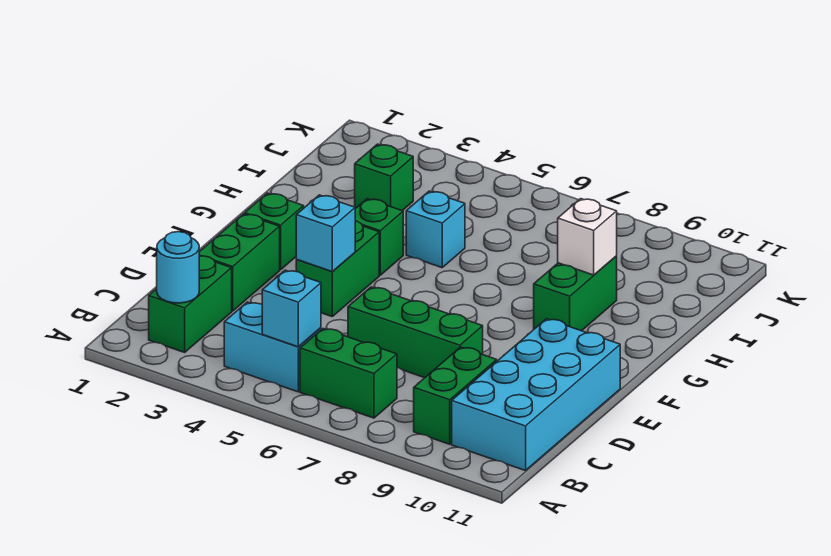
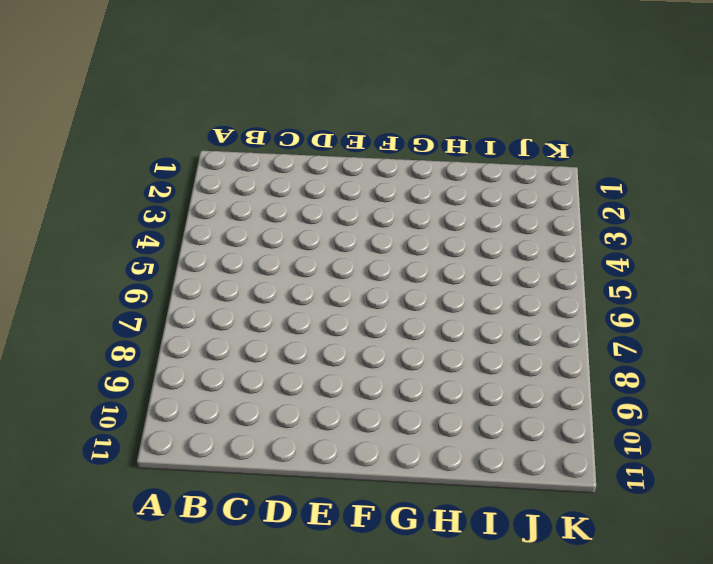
none -> green 1x2 brick [149,256,232,352]
none -> cyan 1x2 brick [224,302,321,392]
none -> green 1x2 brick [300,329,397,418]

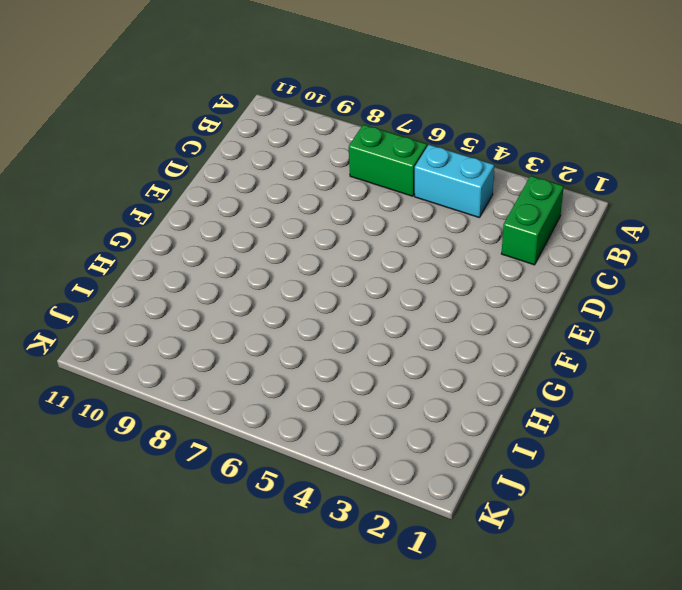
none -> green 1x2 brick [414,347,497,444]
none -> cyan 2x4 brick [452,319,620,471]
none -> green 1x2 brick [199,214,280,311]

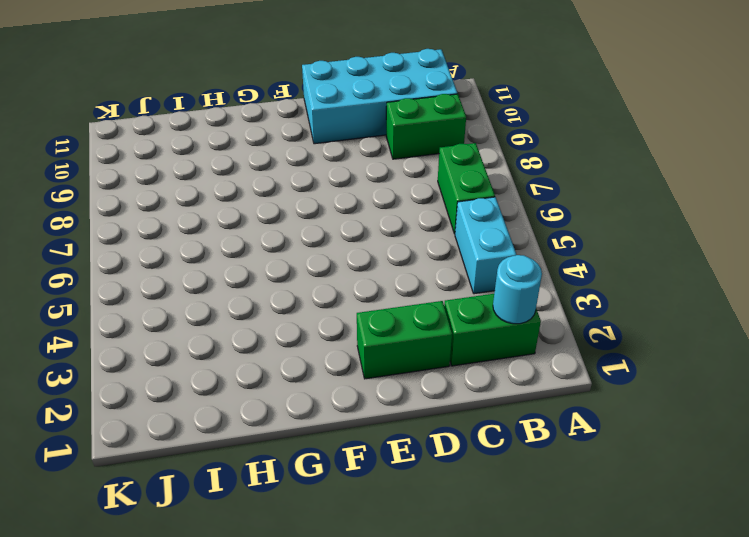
none -> green 1x3 brick [348,287,483,378]
none -> green 1x2 brick [296,221,379,316]
none -> green 1x1 brick [245,193,304,270]

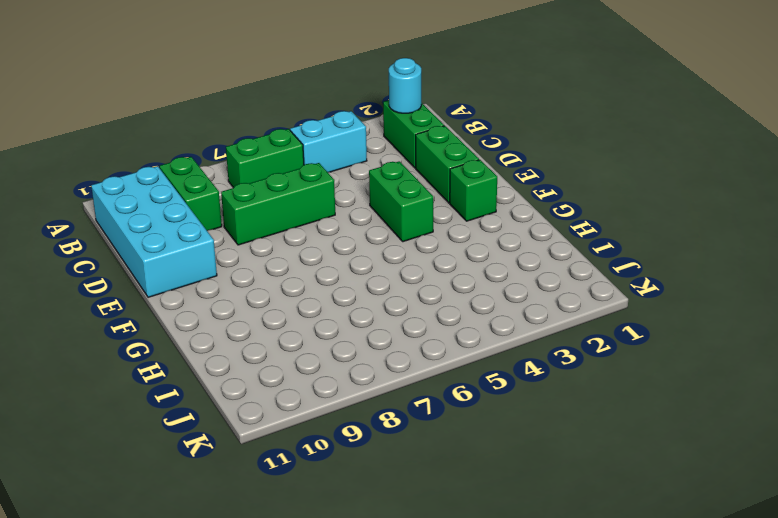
none -> green 1x1 brick [355,199,403,275]
none -> green 1x2 brick [534,256,617,331]
none -> cyan 1x1 brick [406,191,465,268]

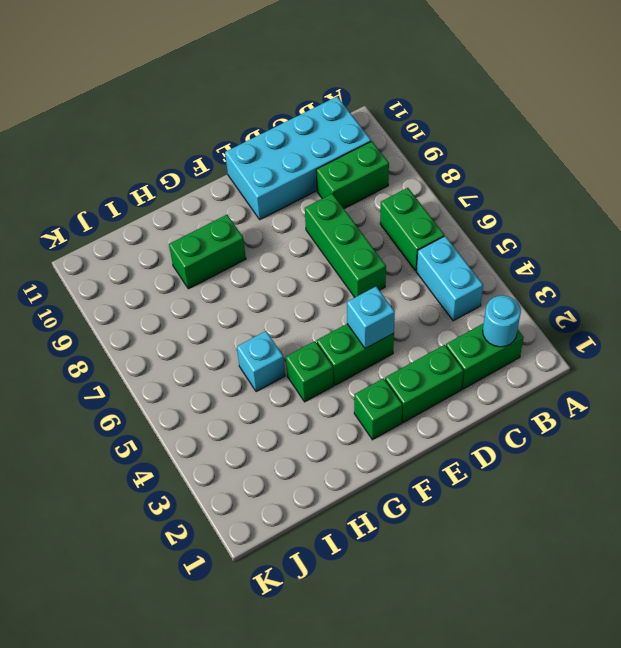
none -> green 1x1 brick [355,144,413,211]
none -> cyan 1x1 brick [262,270,321,347]
none -> white 1x1 brick [558,199,617,275]

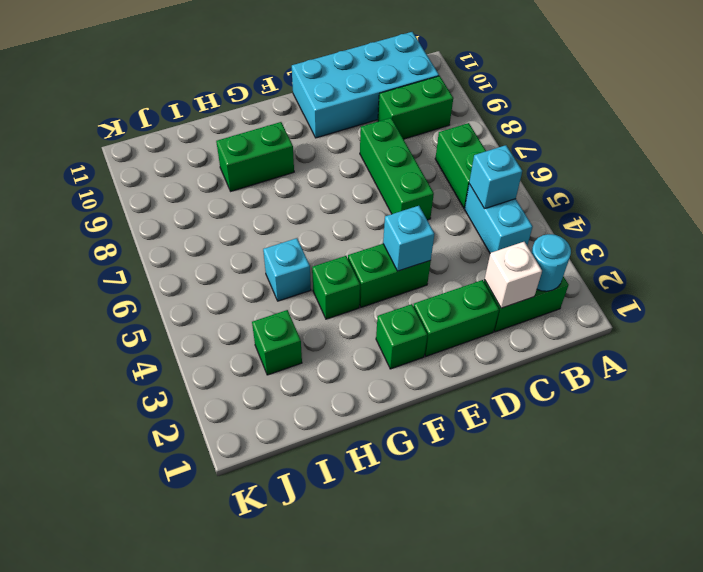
white 1x1 brick [485,242,542,308] -> white 1x1 brick moved to [558,199,617,275]

